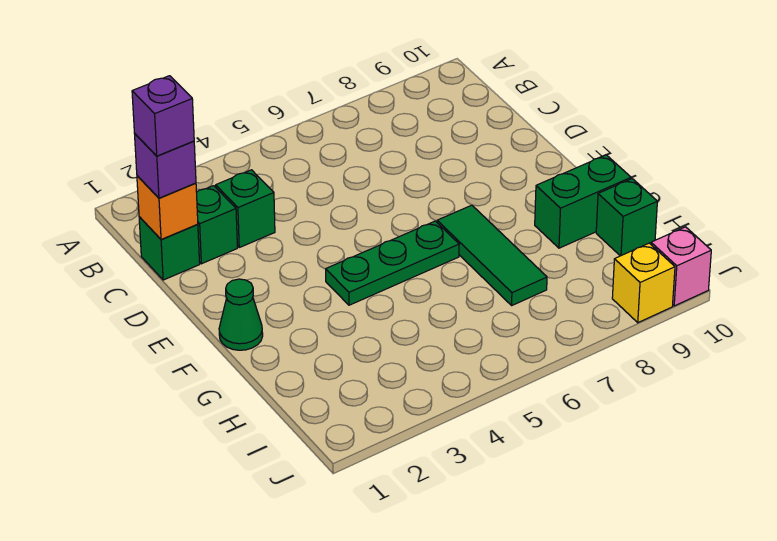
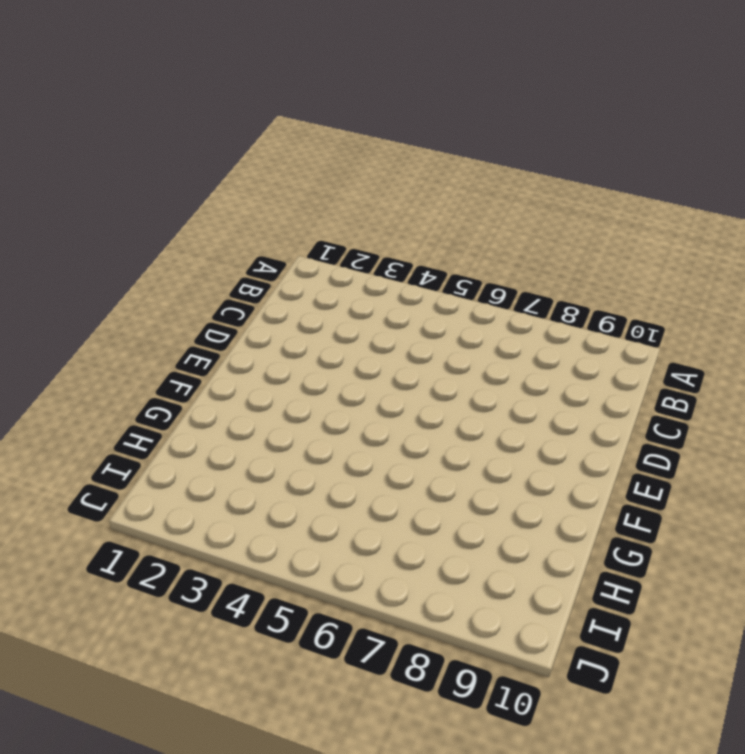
none -> green 1x1 brick [139,217,200,280]
none -> green 1x1 brick [197,186,237,264]
none -> green 1x1 brick [216,170,275,247]

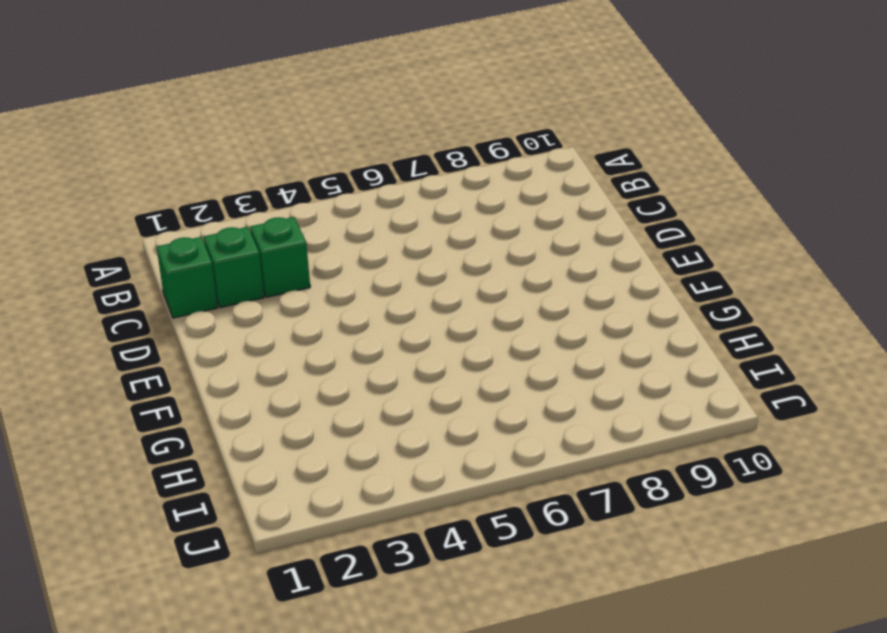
none -> green 1x1 cone [219,279,263,350]
none -> green 1x3 plate [326,221,459,305]
none -> green 1x3 tile [437,205,547,305]

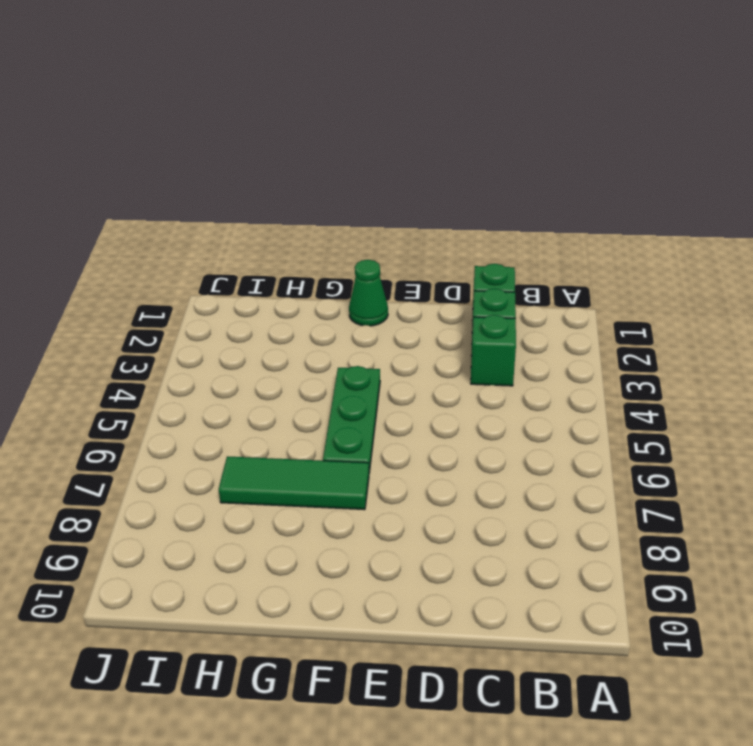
none -> green 1x2 brick [535,155,631,248]
none -> green 1x1 brick [596,179,657,256]
none -> yellow 1x1 brick [612,243,675,323]

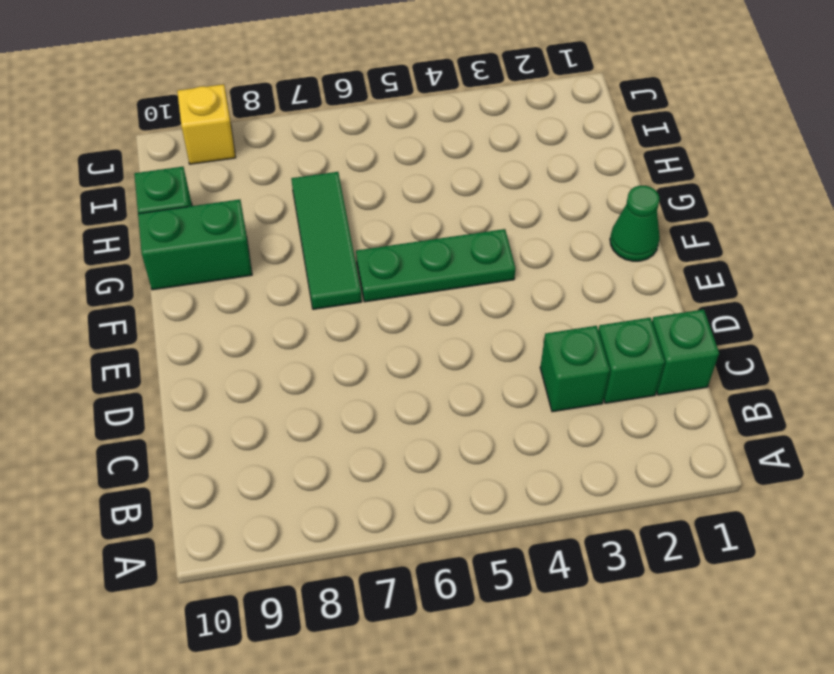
none -> pink 1x1 brick [651,227,711,306]
none -> orange 1x1 brick [137,176,198,239]
none -> purple 1x1 brick [135,134,196,198]

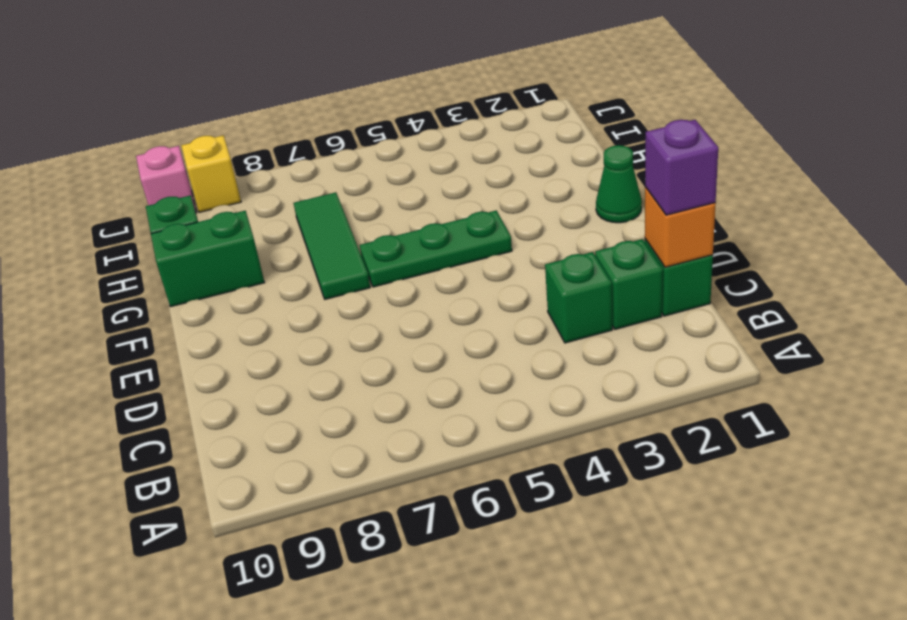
none -> purple 1x1 brick [132,76,194,156]

